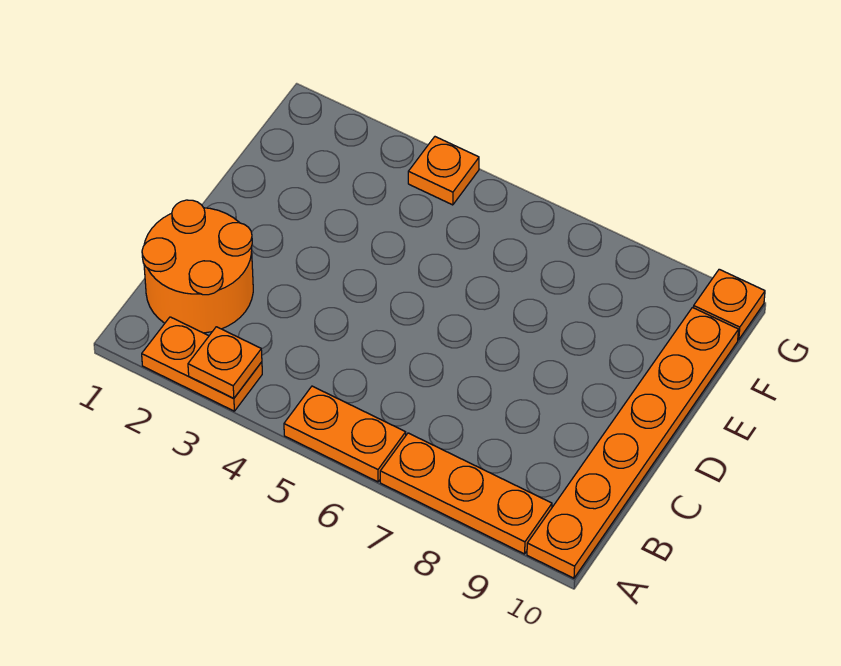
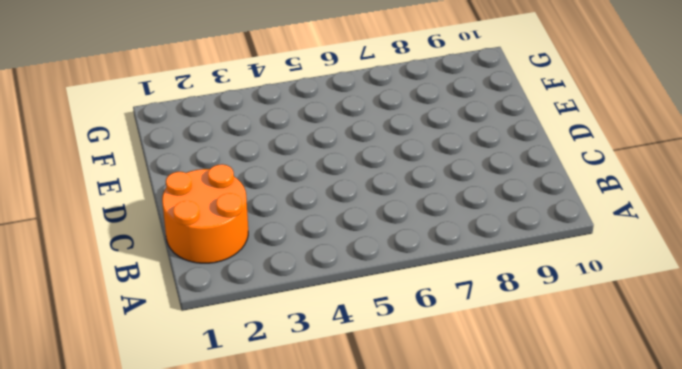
none -> orange 1x2 plate [142,317,262,411]
none -> orange 1x2 plate [284,386,406,482]

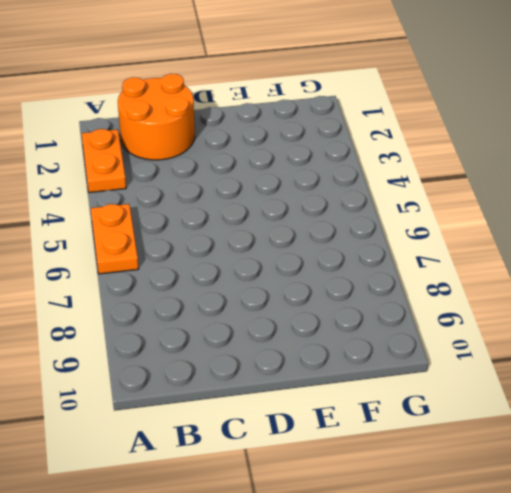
none -> orange 1x3 plate [380,433,552,554]
none -> orange 1x6 plate [527,308,739,578]

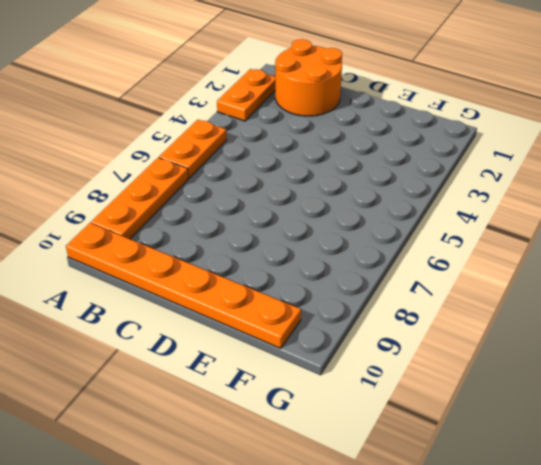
none -> orange 1x1 plate [408,137,479,205]
none -> orange 1x1 plate [693,269,765,340]

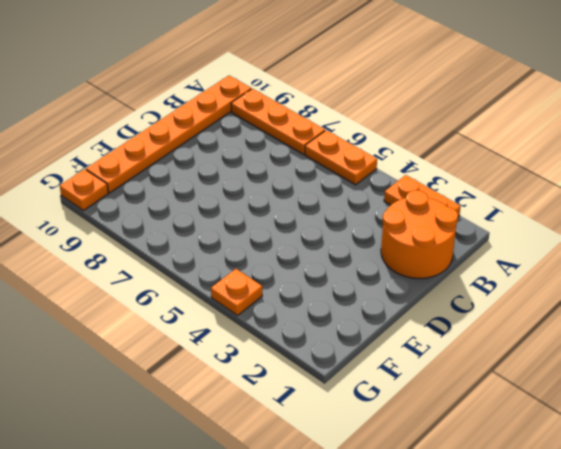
none -> orange 1x1 plate [188,327,262,398]

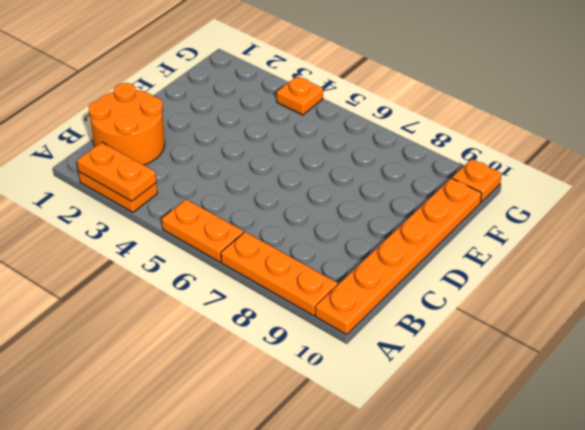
orange 1x2 plate [77,142,156,201] -> orange 1x1 plate [188,327,262,398]

